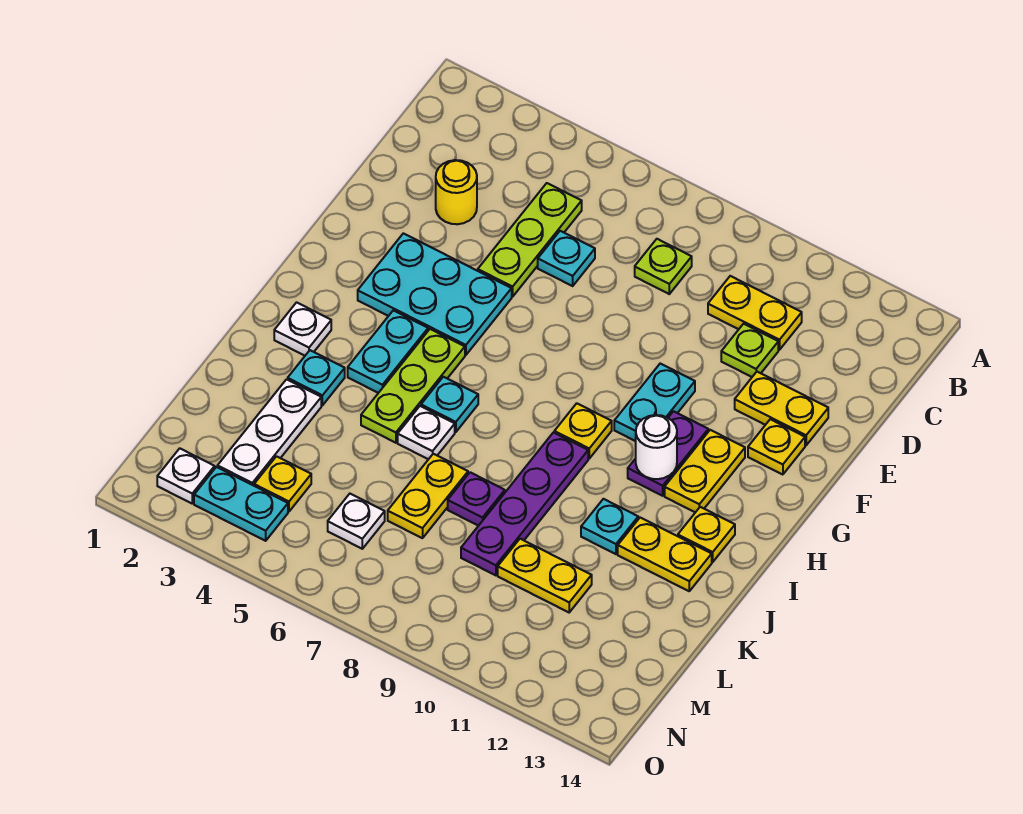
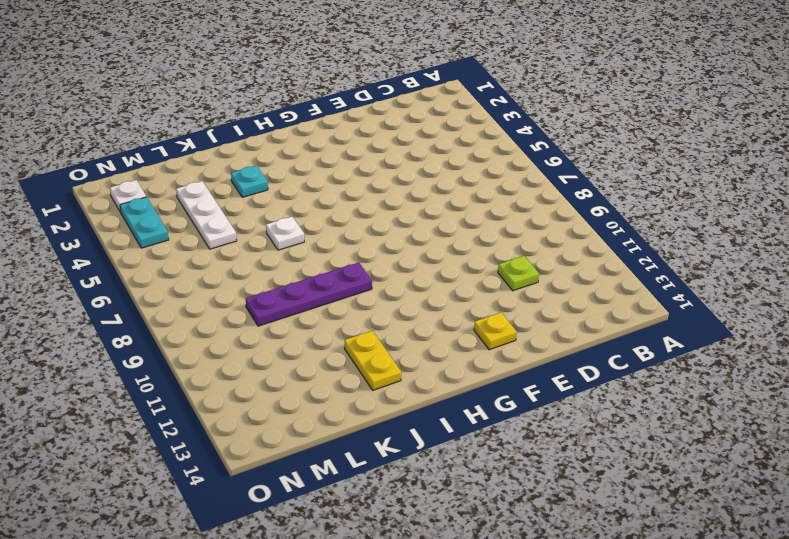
white 1x3 plate [176,181,237,249] -> white 1x3 plate turned to [217,379,321,486]
none -> lime 1x3 plate [478,183,582,297]
none -> lime 1x1 plate [635,239,692,294]
none -> yellow 1x2 plate [708,276,802,350]
none -> yellow 1x1 round brick [436,160,477,224]

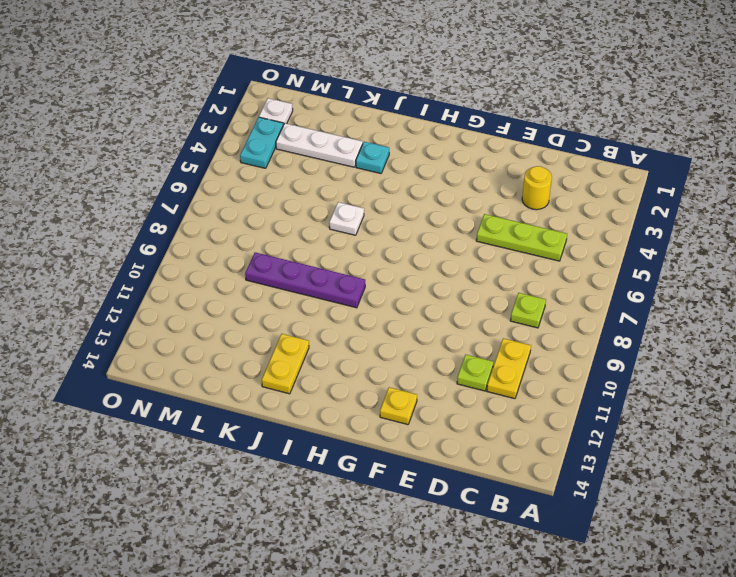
none -> cyan 1x1 plate [538,231,595,286]
none -> yellow 1x2 plate [735,372,828,445]
none -> cyan 2x3 plate [358,233,512,355]
none -> cyan 1x2 plate [614,364,695,441]

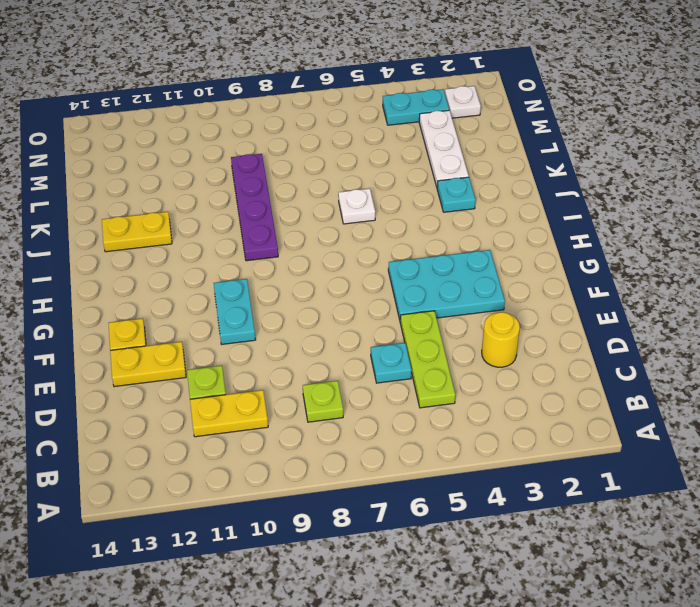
none -> purple 1x2 plate [628,411,708,496]
none -> yellow 1x2 plate [665,430,745,512]
none -> cyan 1x2 plate [348,310,428,393]
none -> lime 1x3 plate [361,329,465,443]

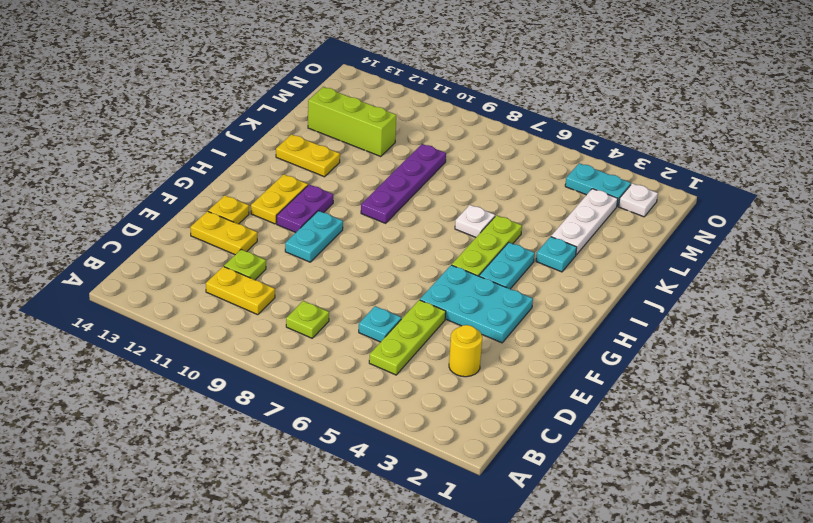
lime 1x3 brick [308,87,396,157] -> yellow 1x2 plate [498,539,592,612]
none -> yellow 1x1 plate [554,403,612,458]
none -> white 1x1 plate [274,302,331,356]
none -> cyan 1x1 plate [421,377,478,432]
none -> yellow 1x1 plate [678,507,735,562]

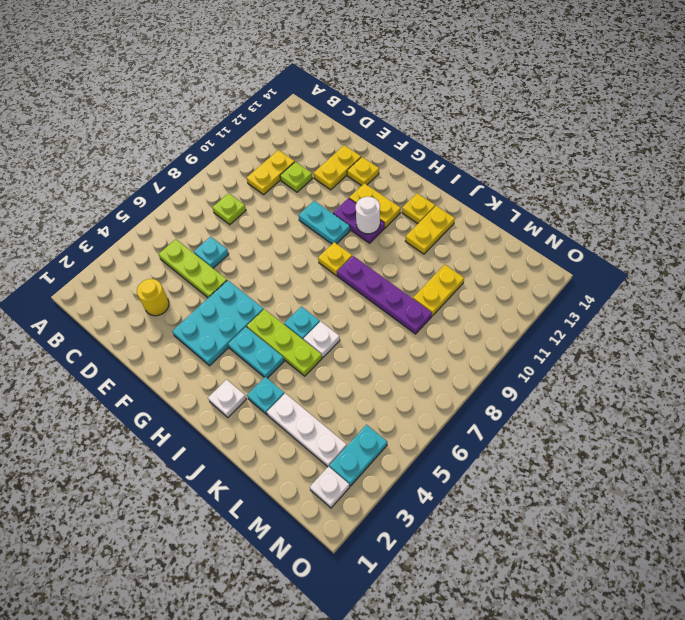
none -> cyan 1x1 plate [581,499,638,554]
none -> yellow 1x2 plate [388,454,468,538]
none -> purple 1x1 plate [448,472,505,526]
none -> yellow 1x1 plate [254,456,311,512]

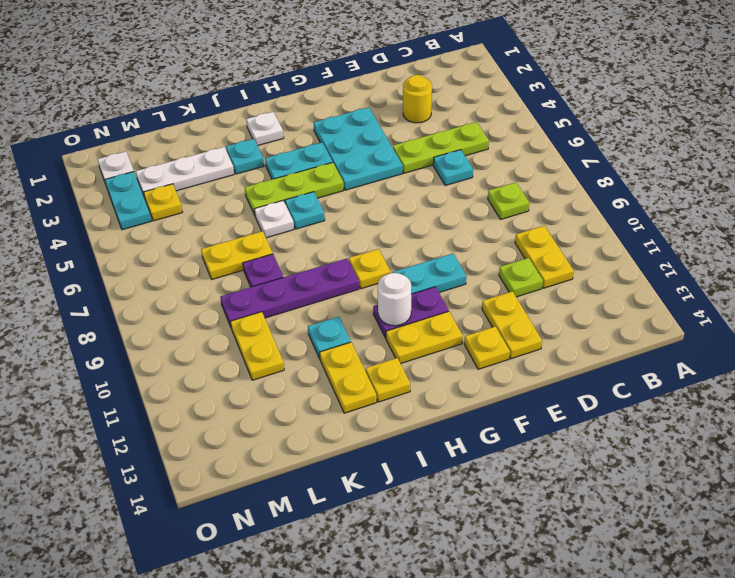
none -> white 1x1 plate [328,494,385,549]

